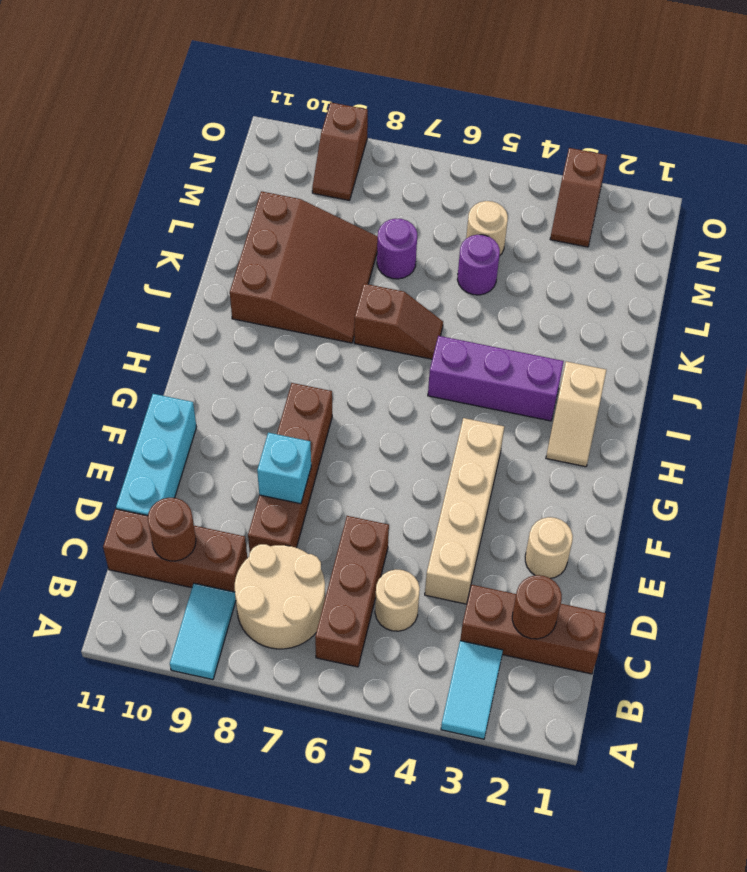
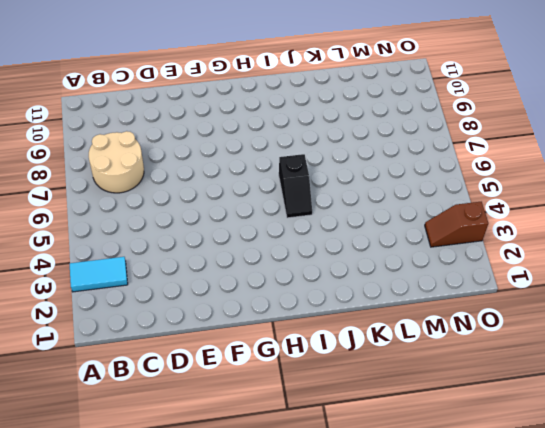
black 1x2 slope [279,154,312,218] -> purple 1x3 brick [428,336,564,421]
none -> cyan 1x2 tile [170,583,236,680]
none -> brown 1x3 brick [315,516,389,667]
none -> brown 1x3 brick [460,585,606,674]

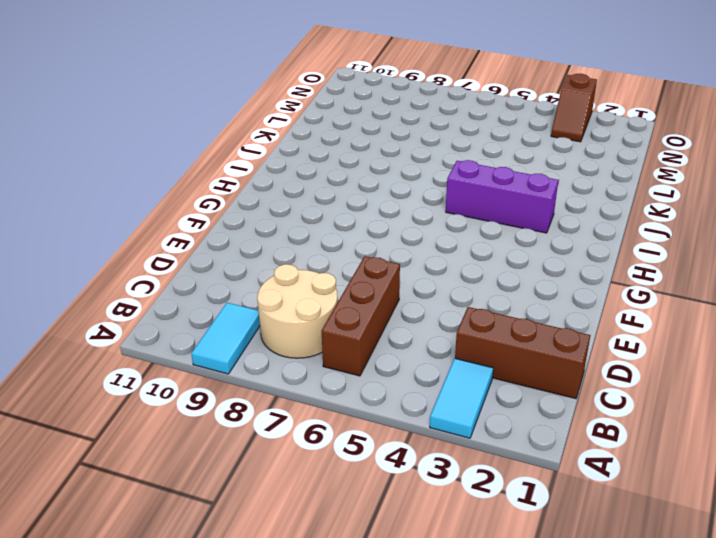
none -> tan 1x1 round brick [375,569,420,631]
none -> brown 1x3 brick [103,509,247,592]
none -> tan 1x4 brick [425,418,504,604]

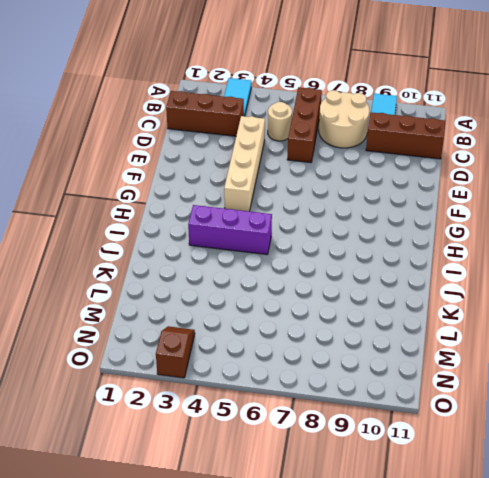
none -> brown 1x4 brick [248,383,332,552]
none -> cyan 1x3 brick [116,394,196,516]
none -> tan 1x1 round brick [525,517,573,579]

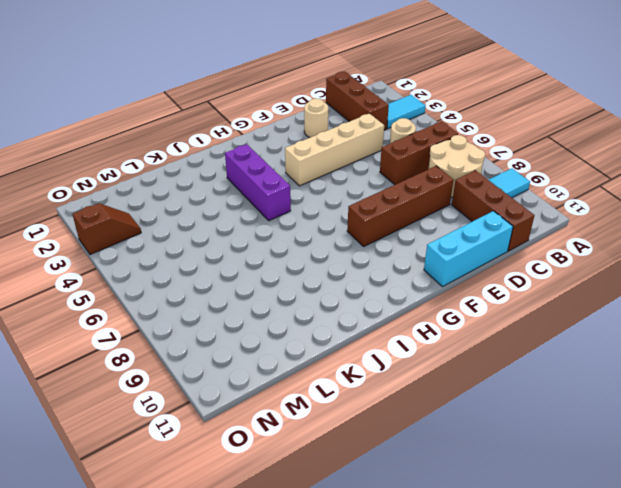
none -> tan 1x2 slope [546,361,606,467]
none -> brown 1x2 slope [354,284,443,359]
none -> brown 3x3 slope [230,191,378,343]

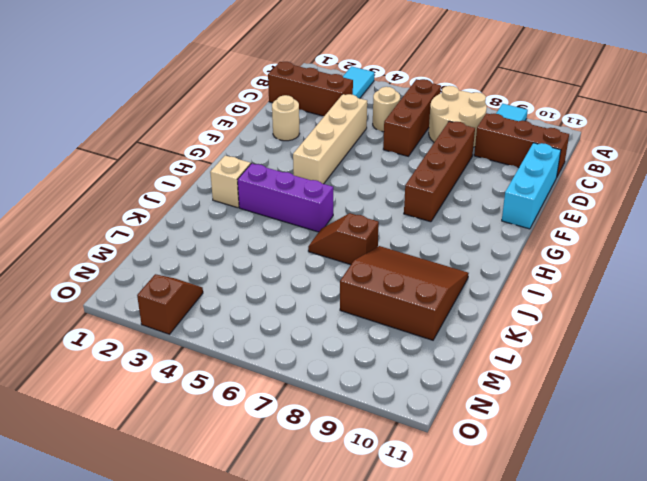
brown 3x3 slope [340,246,469,340] -> brown 3x3 slope turned to [230,191,378,343]
none -> purple 1x1 round brick [457,235,500,295]
none -> purple 1x1 round brick [377,219,417,279]
none -> tan 1x1 round brick [466,201,508,255]

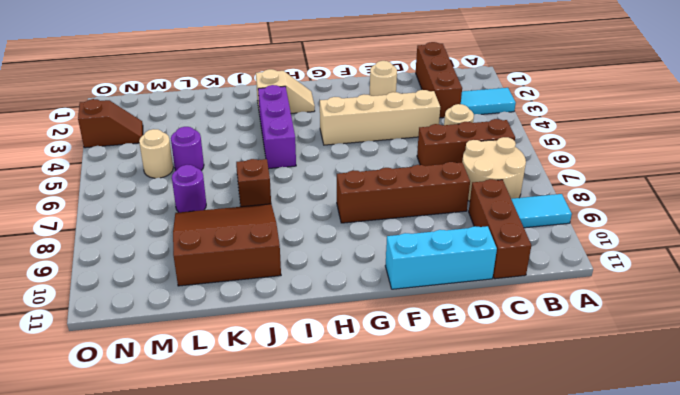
none -> brown 1x2 slope [312,103,368,200]
none -> brown 1x1 round brick [512,575,562,639]
none -> brown 1x1 round brick [148,498,196,561]

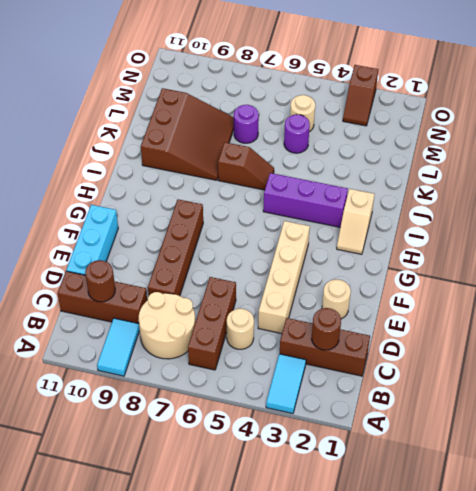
none -> brown 1x2 slope [312,103,368,200]
none -> cyan 1x1 brick [257,433,311,504]

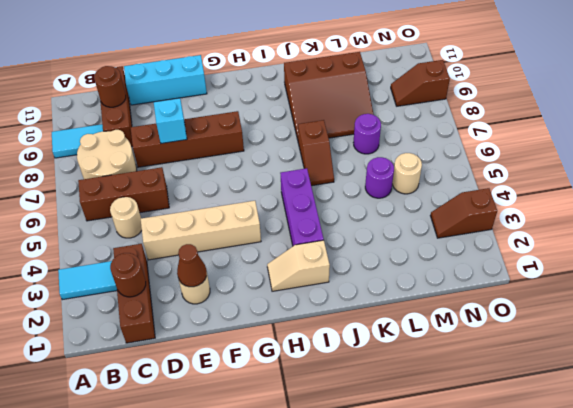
brown 1x1 cone [177,244,207,287] -> none

